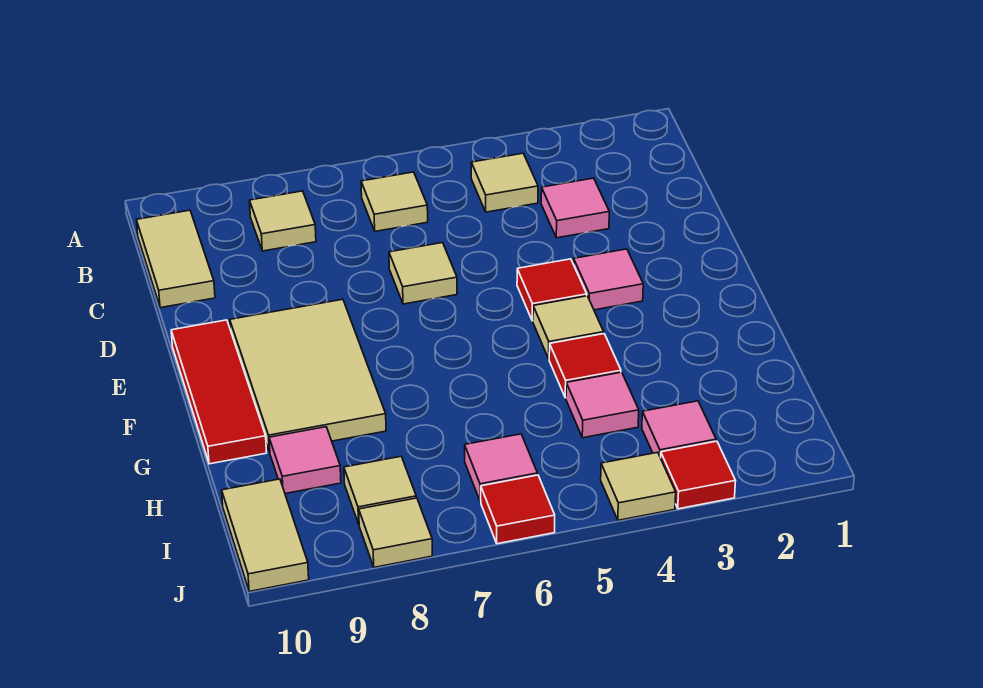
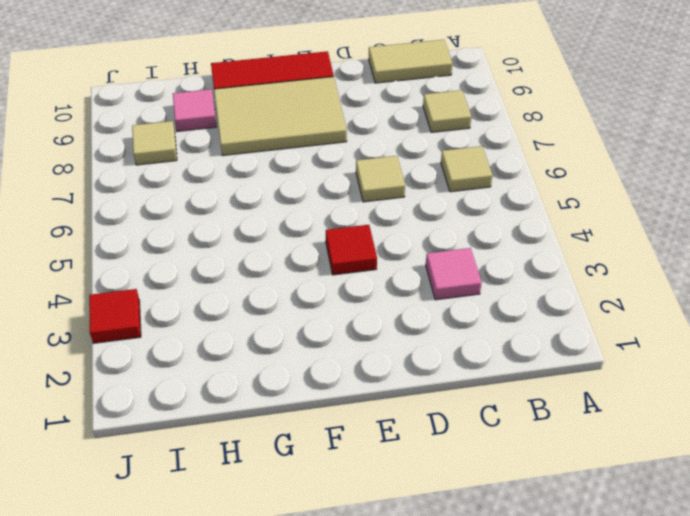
none -> tan 1x1 tile [471,153,538,212]
none -> pink 1x1 tile [574,249,643,310]
none -> tan 1x1 tile [533,296,604,359]

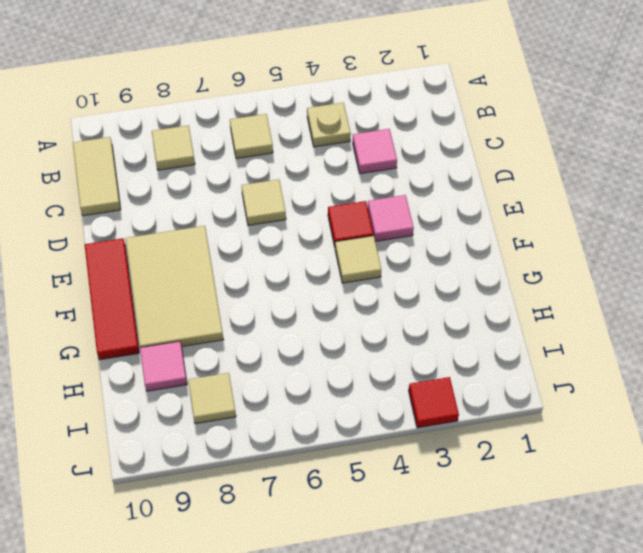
tan 1x1 plate [307,103,351,147] -> tan 1x1 tile [471,153,538,212]
none -> red 1x1 tile [549,334,621,398]
none -> pink 1x1 tile [566,372,639,438]
none -> pink 1x1 tile [642,401,716,458]

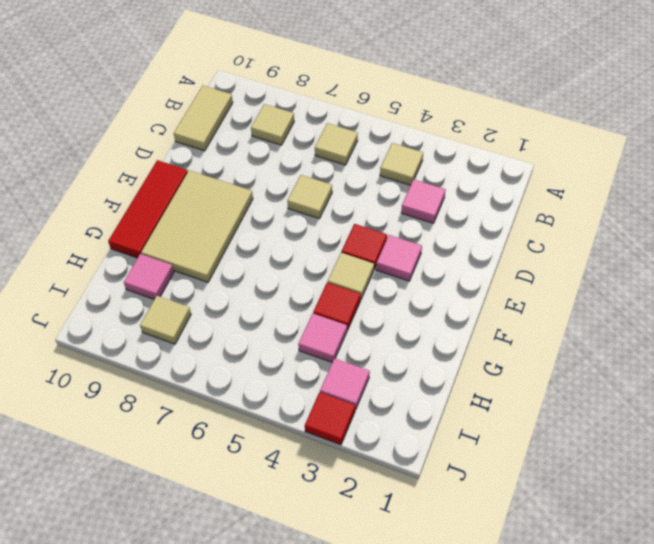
none -> pink 1x1 tile [465,434,537,501]
none -> tan 1x2 tile [222,479,309,591]
none -> tan 1x1 tile [601,452,676,520]

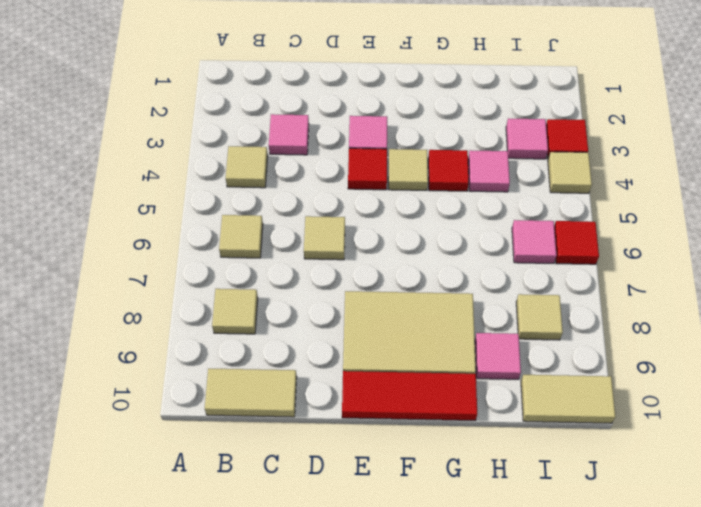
none -> tan 1x1 tile [359,498,432,567]

